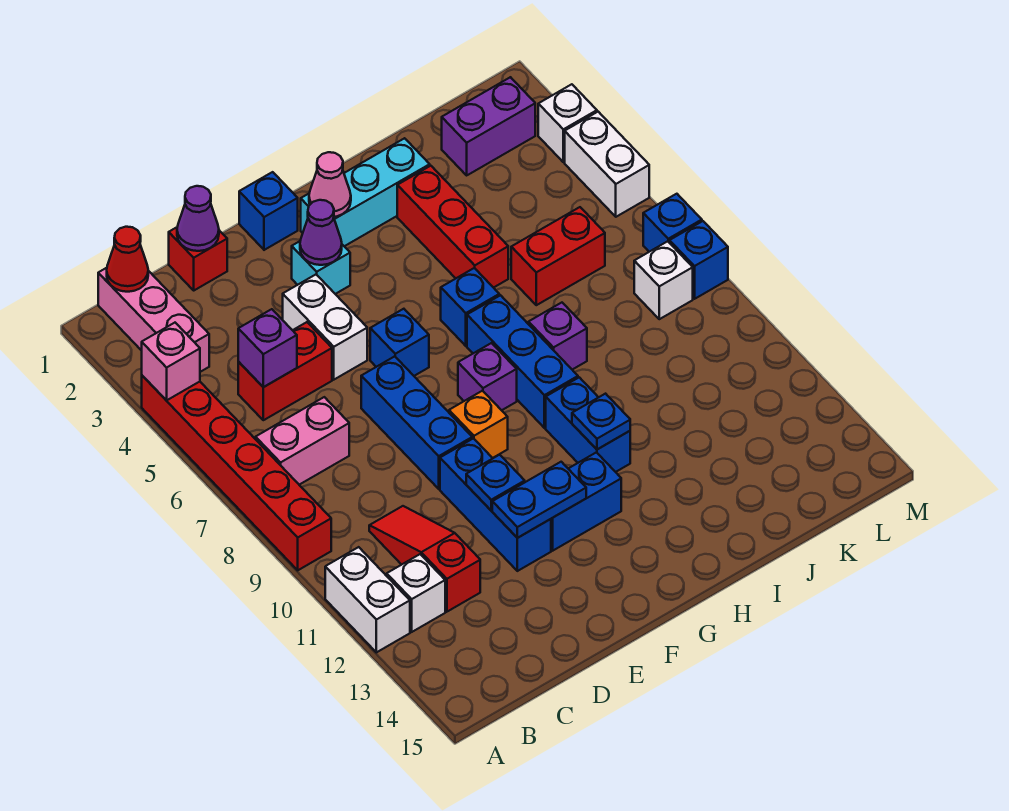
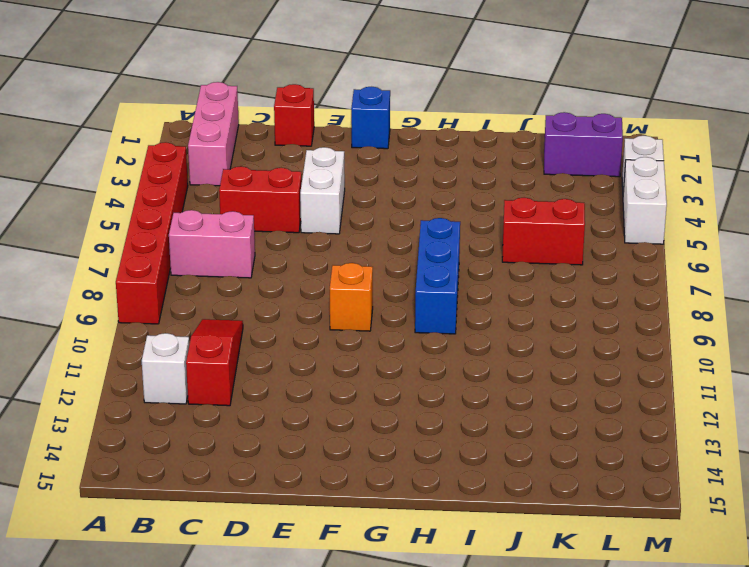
none -> white 1x2 brick [325,547,410,652]
none -> blue 1x3 brick [361,356,472,489]
none -> blue 1x3 brick [440,438,551,571]
none -> cyan 1x1 brick [292,241,350,294]

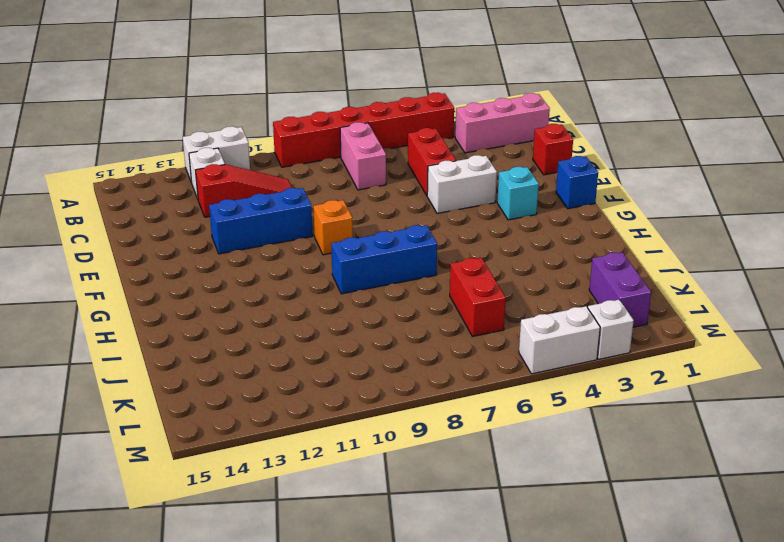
none -> blue 1x3 brick [361,356,472,489]
none -> blue 1x1 brick [370,309,429,376]
none -> blue 1x2 brick [551,452,621,551]
none -> cyan 1x3 brick [301,138,430,246]

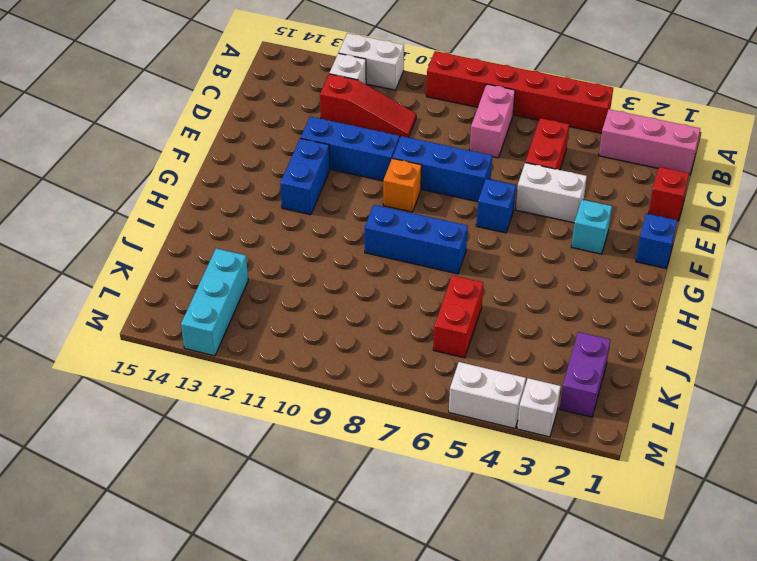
cyan 1x3 brick [181,249,248,356] -> cyan 1x3 brick moved to [301,138,430,246]
none -> purple 1x1 brick [458,343,517,410]
none -> blue 1x1 brick [441,268,499,346]
none -> blue 1x2 brick [546,377,630,472]
none -> red 1x3 brick [397,166,508,288]

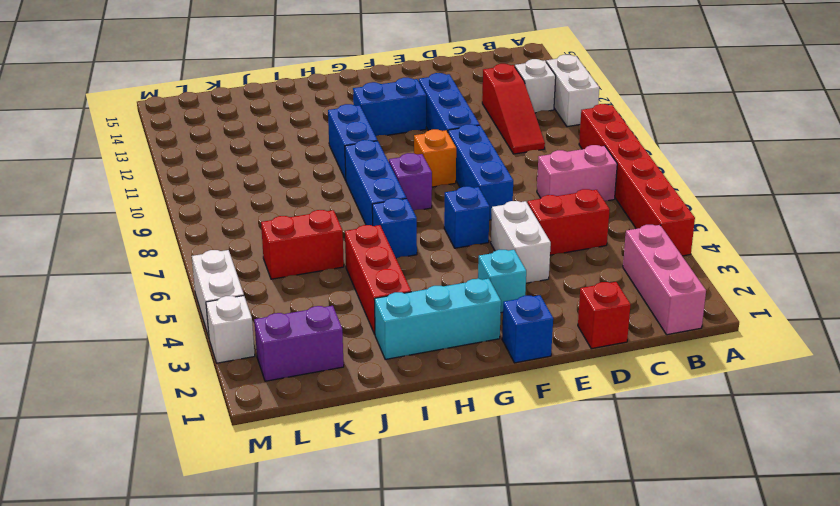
none -> purple 1x1 brick [529,303,587,370]
none -> white 1x1 brick [634,241,693,319]
none -> blue 1x1 brick [643,194,702,252]
none -> blue 1x1 brick [670,221,728,299]

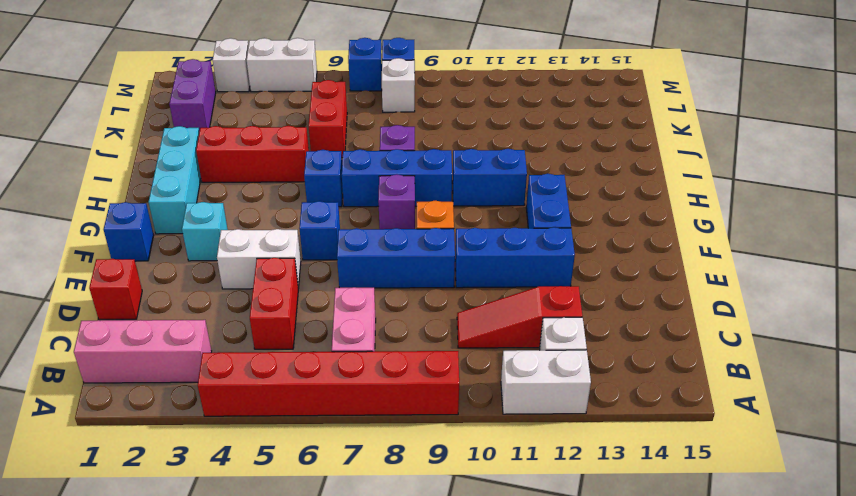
none -> pink 1x1 brick [142,323,200,400]
none -> red 1x1 cone [107,227,148,292]
none -> purple 1x1 brick [238,309,297,387]
none -> purple 1x1 cone [177,186,219,251]

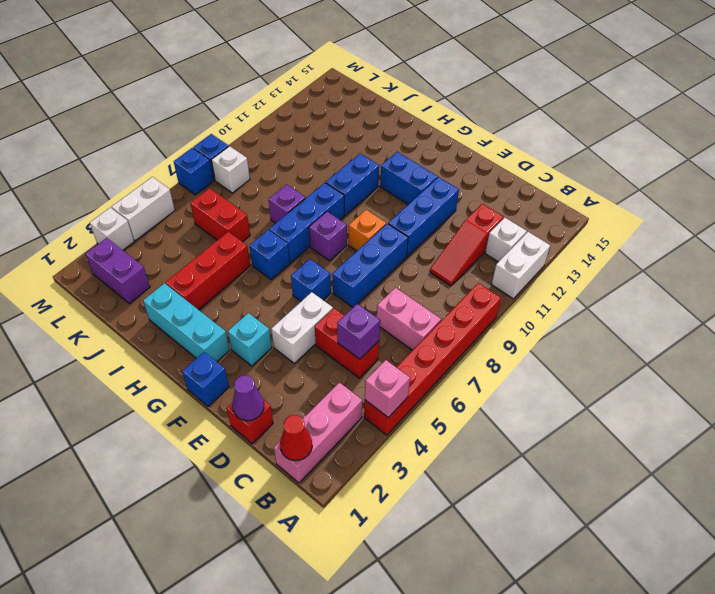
none -> blue 1x1 plate [466,455,525,510]
none -> blue 1x2 plate [492,462,586,538]
none -> purple 1x1 cone [300,200,342,265]
none -> pink 1x1 cone [309,152,351,217]

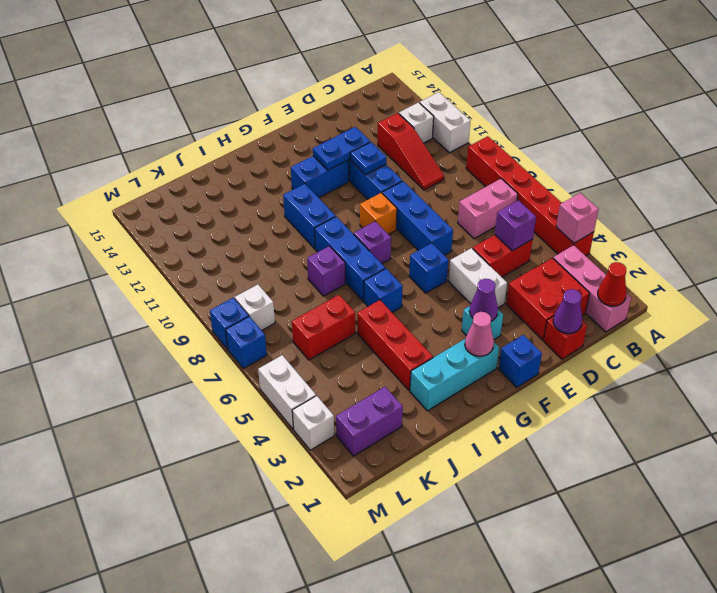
red 2x2 brick [506,258,590,340] -> none
none -> blue 1x1 plate [572,394,630,449]

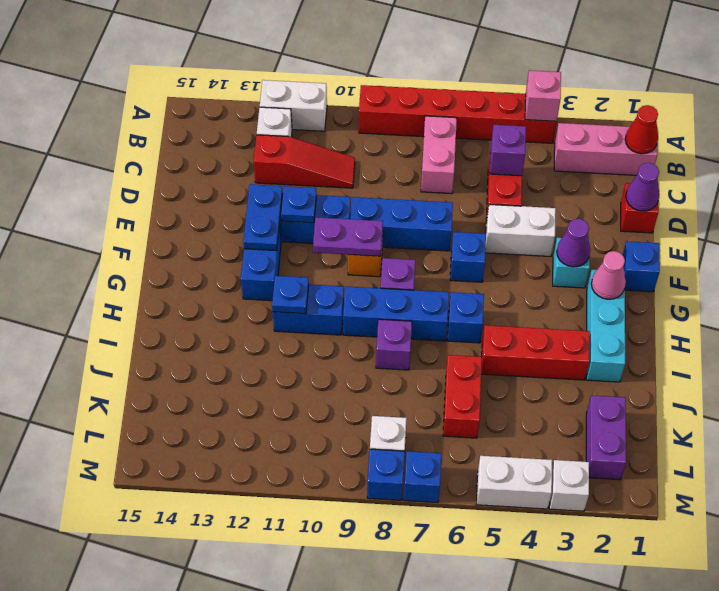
purple 1x2 plate [313,217,383,256] -> none

